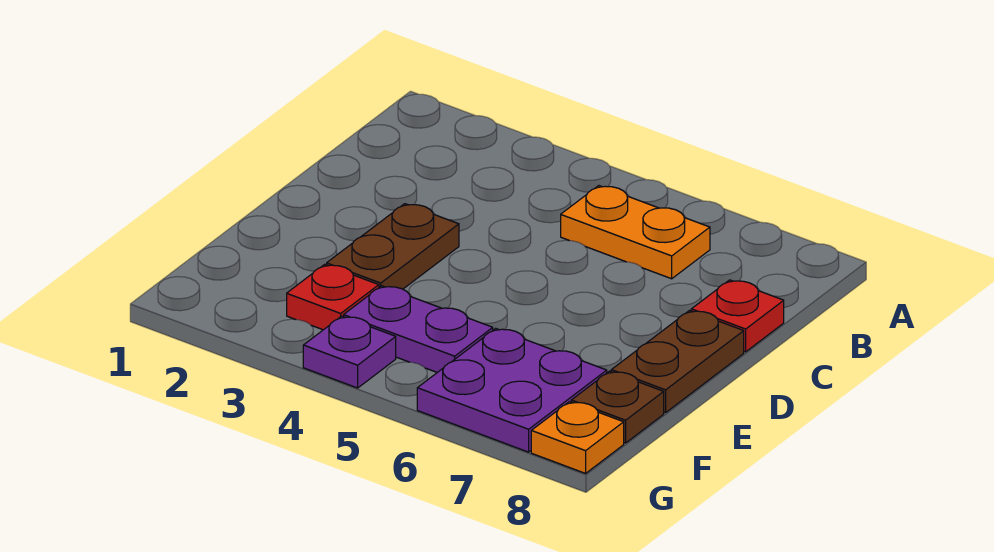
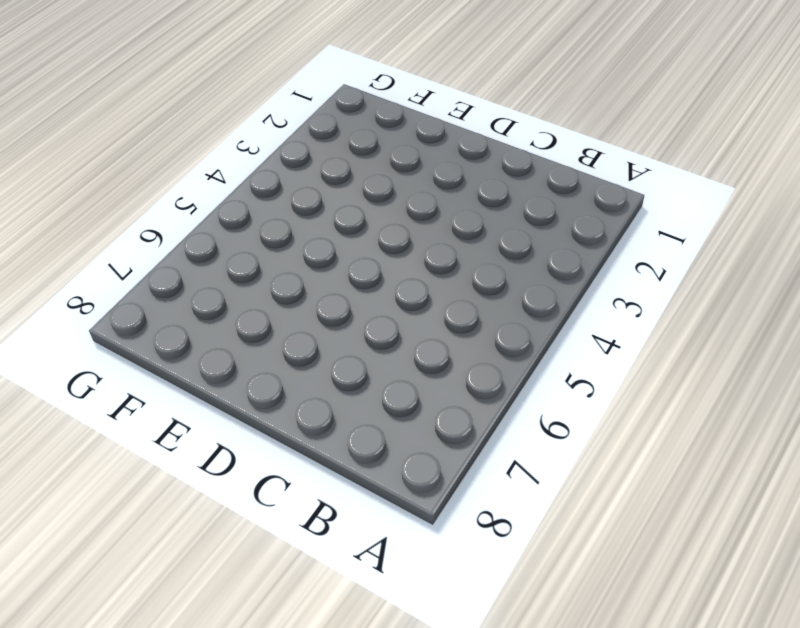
none -> orange 1x2 plate [561,186,710,279]
none -> red 1x1 plate [691,280,784,352]

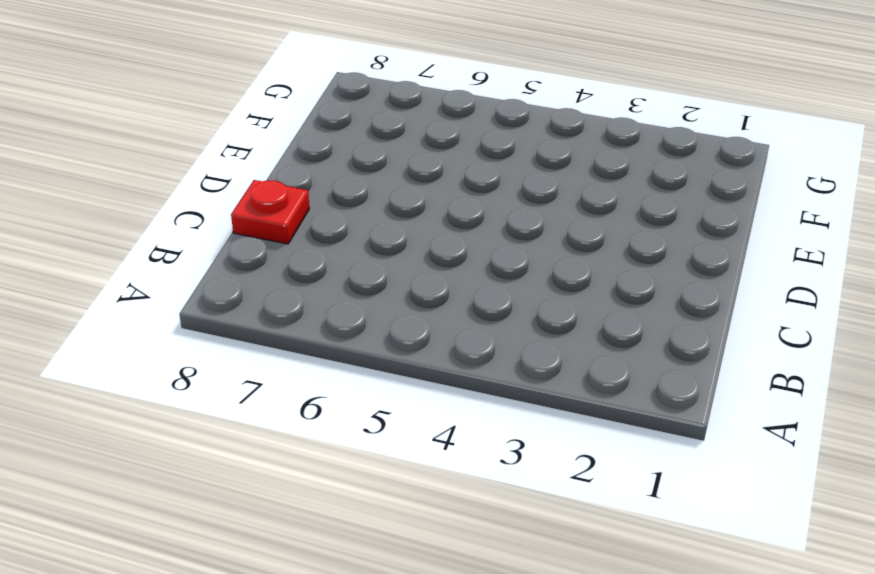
none -> orange 1x2 plate [561,186,710,279]
none -> brown 1x2 plate [327,204,459,289]

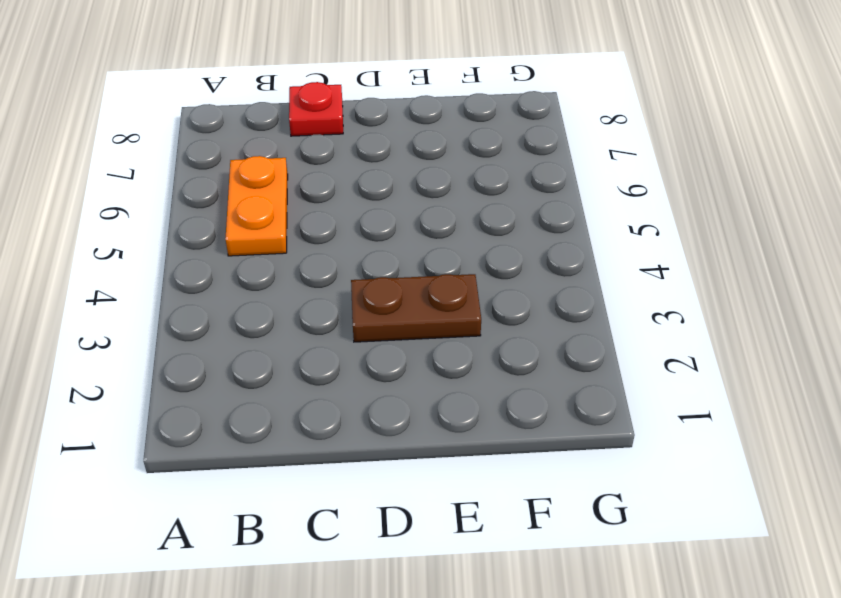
none -> brown 1x2 plate [611,310,744,413]
none -> red 1x1 plate [287,264,379,330]

